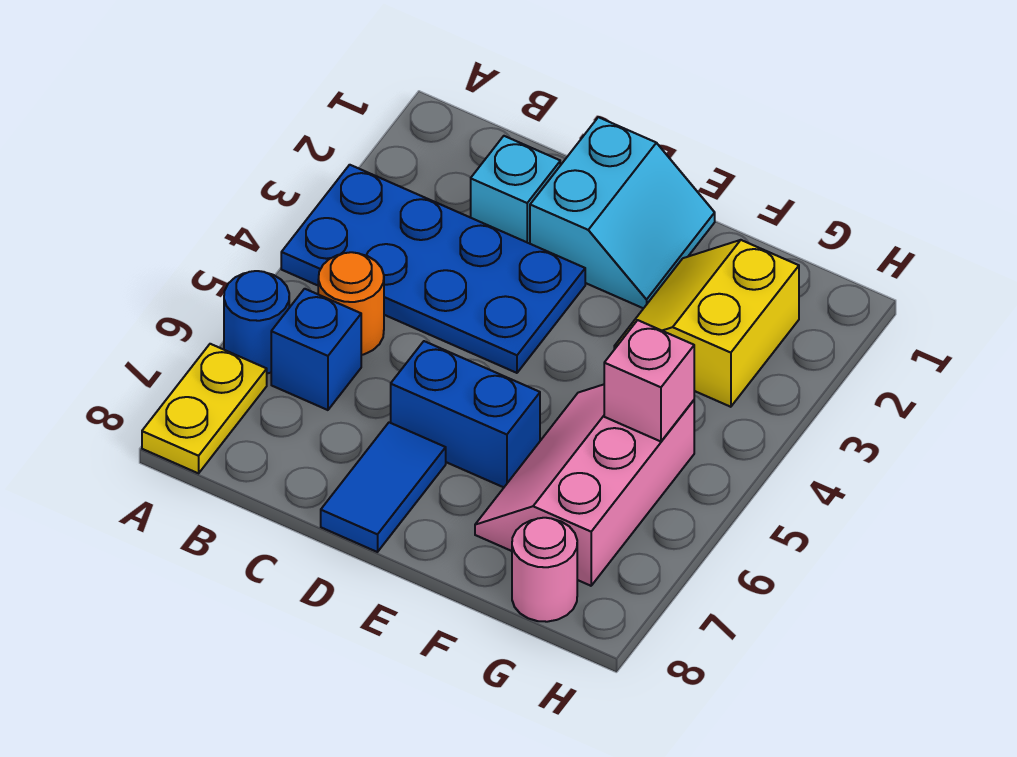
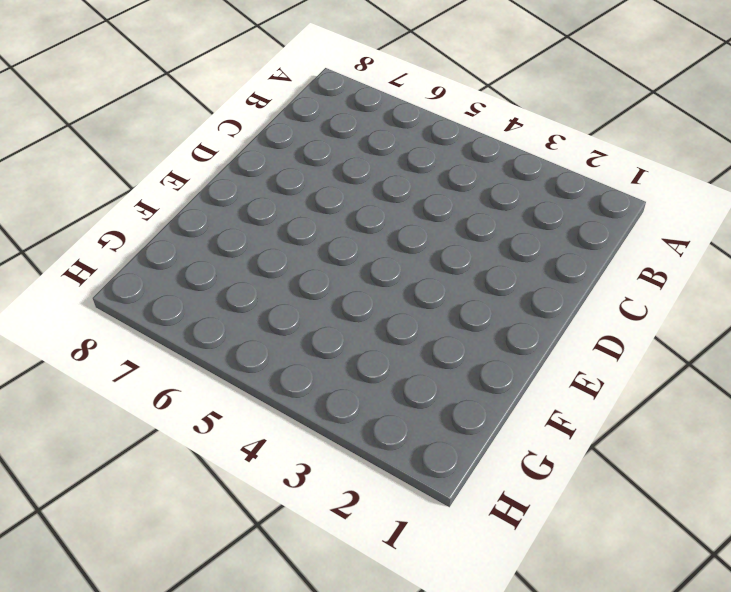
none -> blue 2x4 plate [281,165,585,373]
none -> blue 1x1 round brick [224,271,289,373]
none -> yellow 1x2 plate [142,344,267,473]

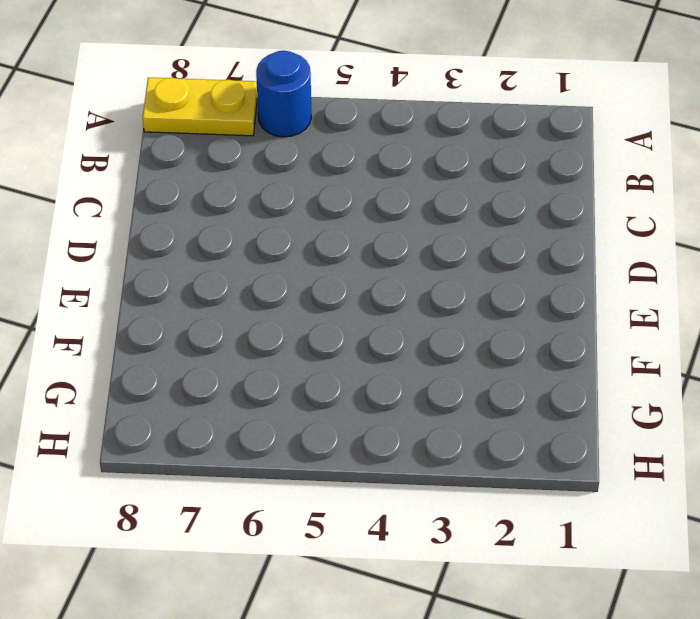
none -> blue 2x4 plate [281,165,585,373]
none -> orange 1x1 round brick [318,252,384,355]
none -> blue 1x1 brick [271,289,361,410]

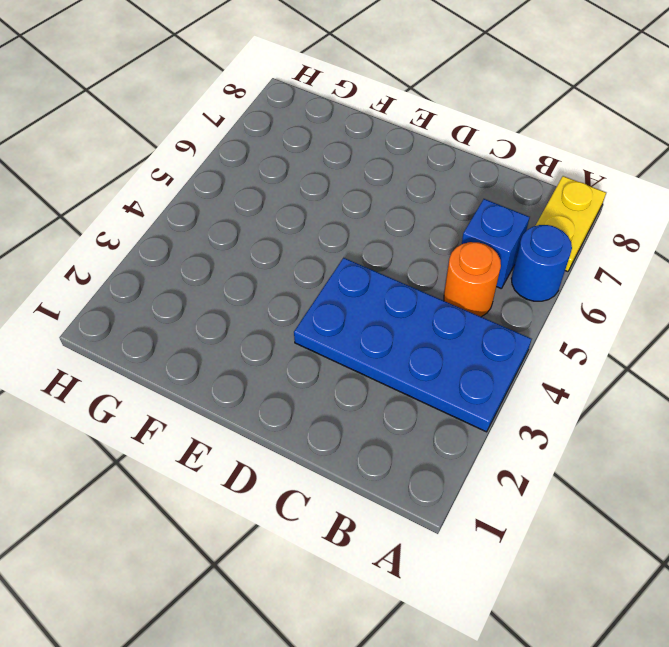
none -> cyan 1x1 brick [471,136,560,244]
none -> cyan 2x2 slope [530,117,715,308]
none -> blue 1x2 brick [391,341,540,487]

